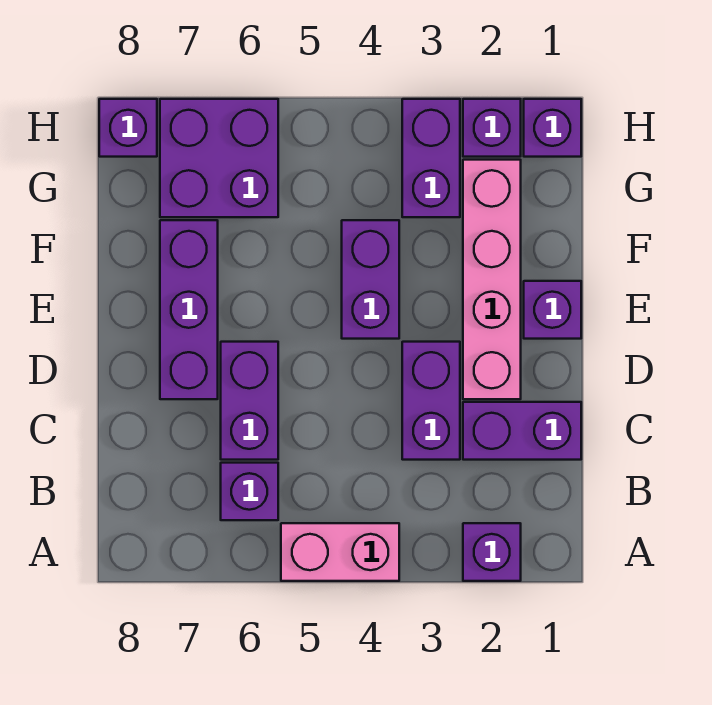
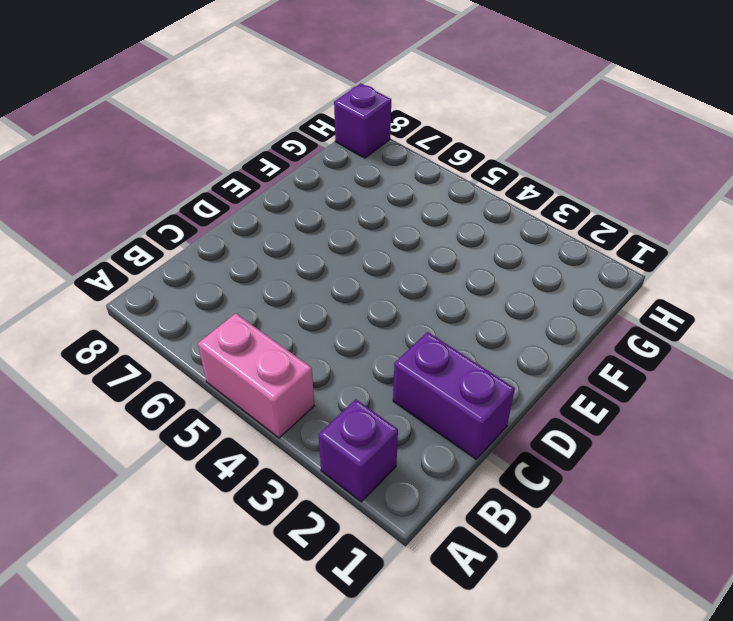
none -> purple 1x1 brick [221,463,278,520]
none -> purple 1x2 brick [402,342,460,460]
none -> purple 1x2 brick [221,342,278,460]

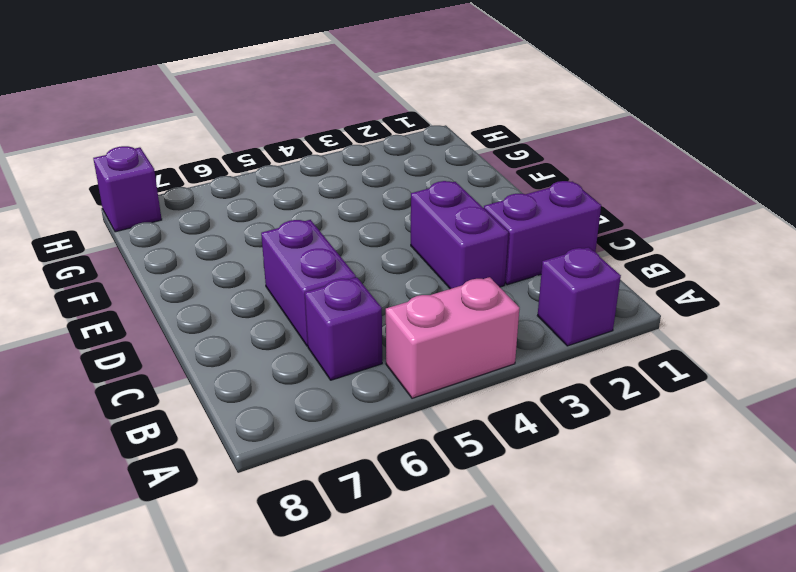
none -> pink 1x4 brick [463,160,521,399]
none -> purple 1x3 brick [160,220,218,399]
none -> purple 1x1 brick [524,281,581,339]

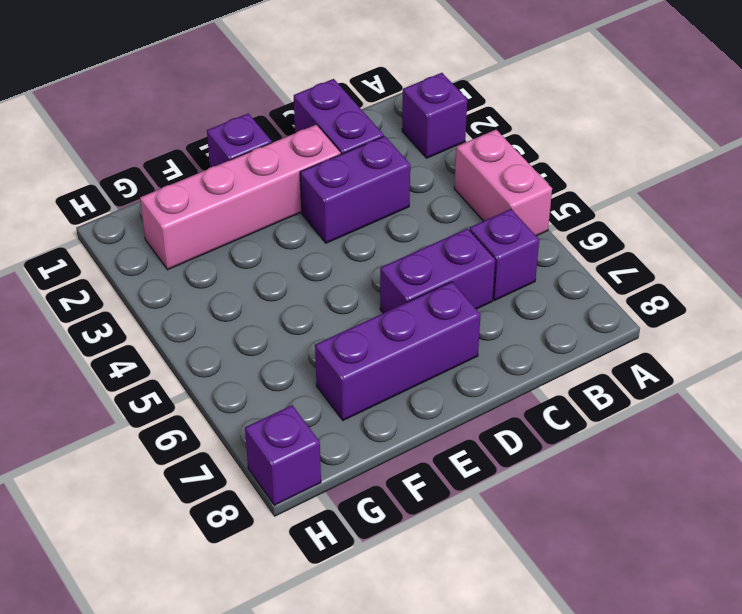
none -> purple 1x2 brick [342,220,399,339]
none -> purple 1x2 brick [402,99,460,217]
none -> purple 2x2 brick [160,99,278,217]

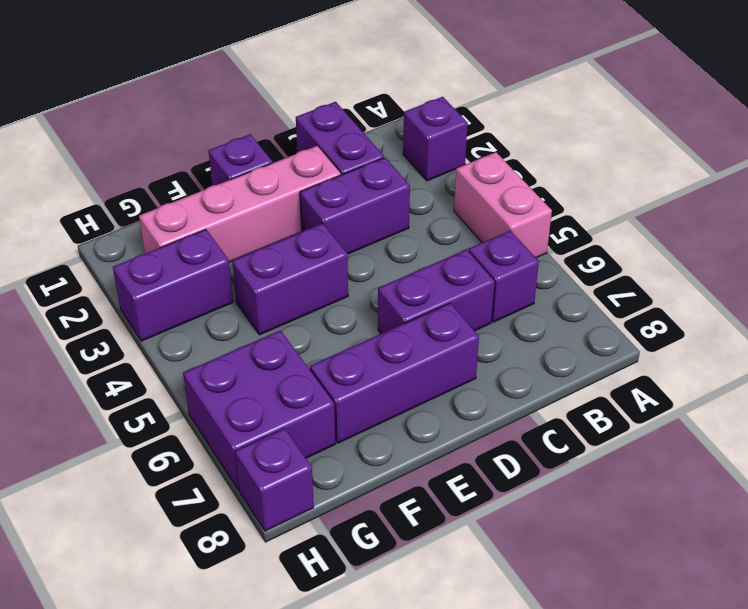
none -> purple 1x1 brick [524,99,581,157]
none -> purple 1x1 brick [463,99,521,157]

